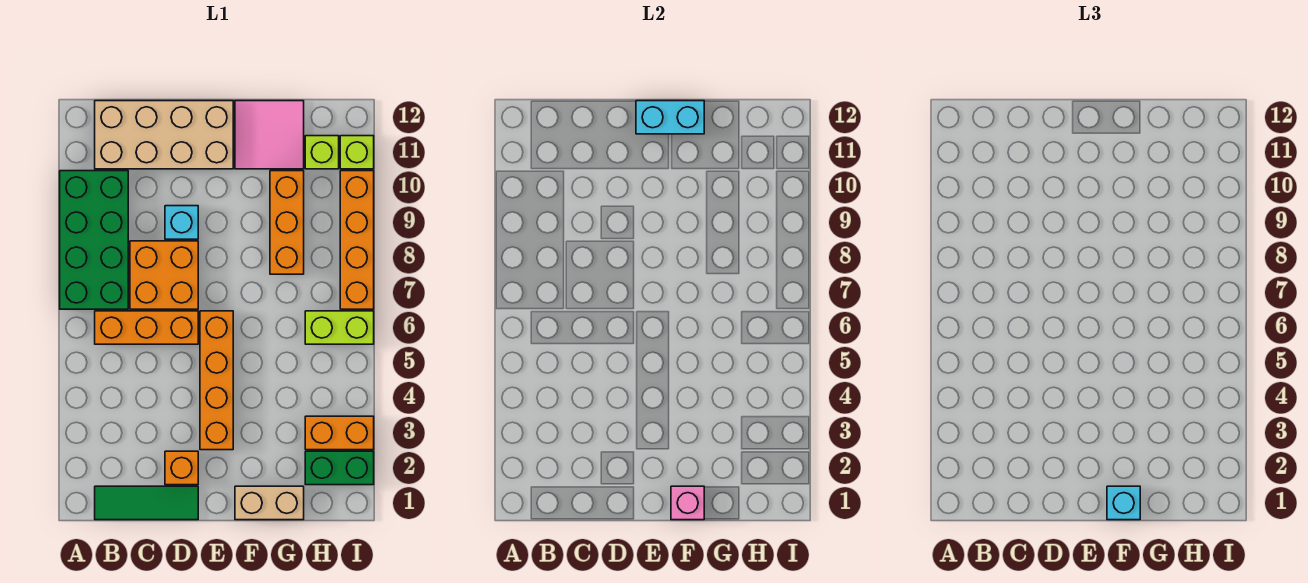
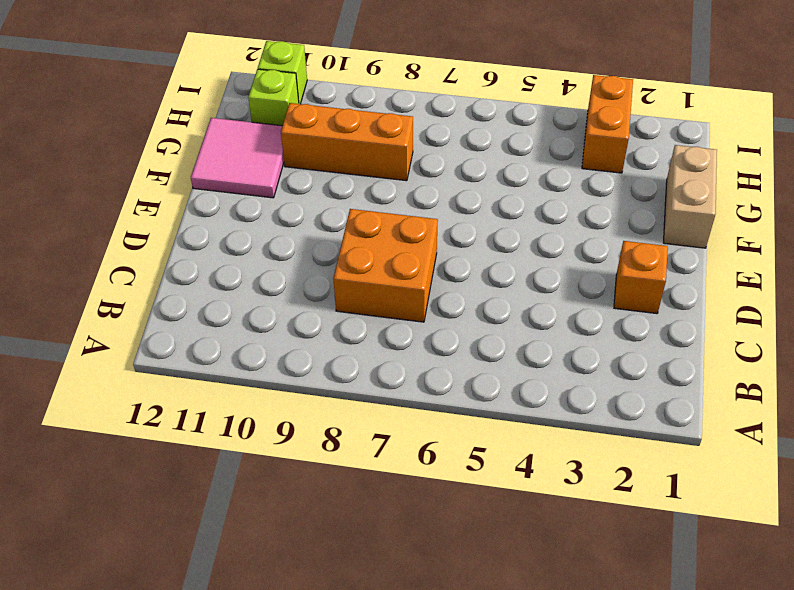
none -> green 2x4 brick [60,171,128,309]
none -> green 1x3 tile [95,486,198,520]
none -> orange 1x3 brick [95,311,198,344]

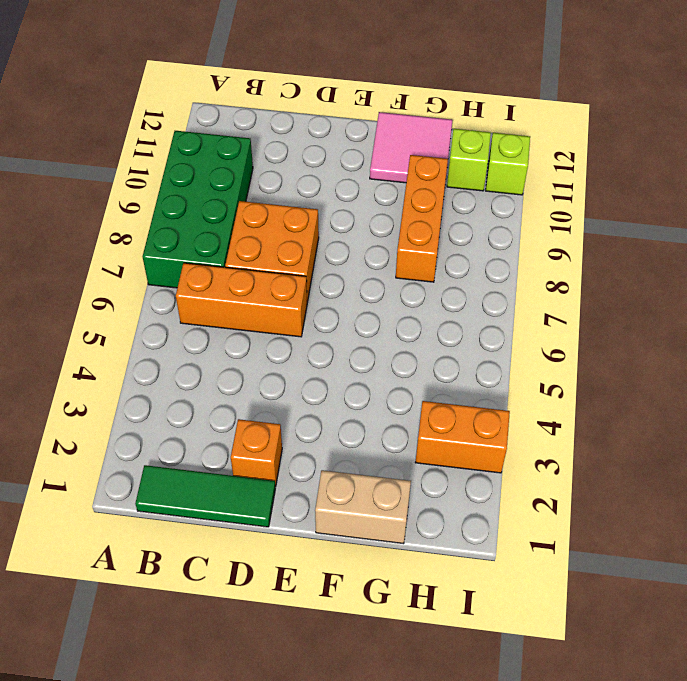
none -> tan 2x4 brick [95,101,233,169]
none -> cyan 1x1 brick [165,206,198,239]
none -> orange 1x4 brick [200,311,233,450]

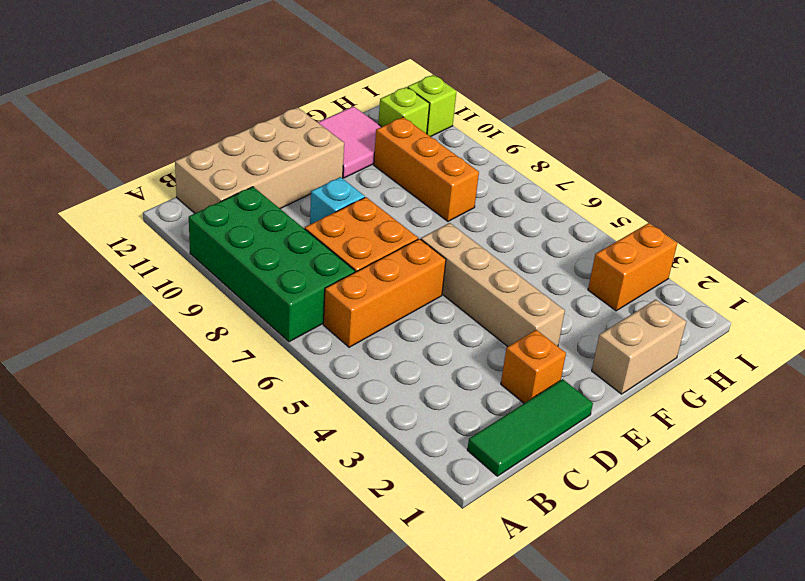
tan 1x4 brick [421,223,565,346] -> orange 1x4 brick [200,311,233,450]
none -> green 1x2 brick [305,451,374,485]
none -> lime 1x2 brick [305,311,374,344]
none -> orange 1x4 brick [340,171,374,309]

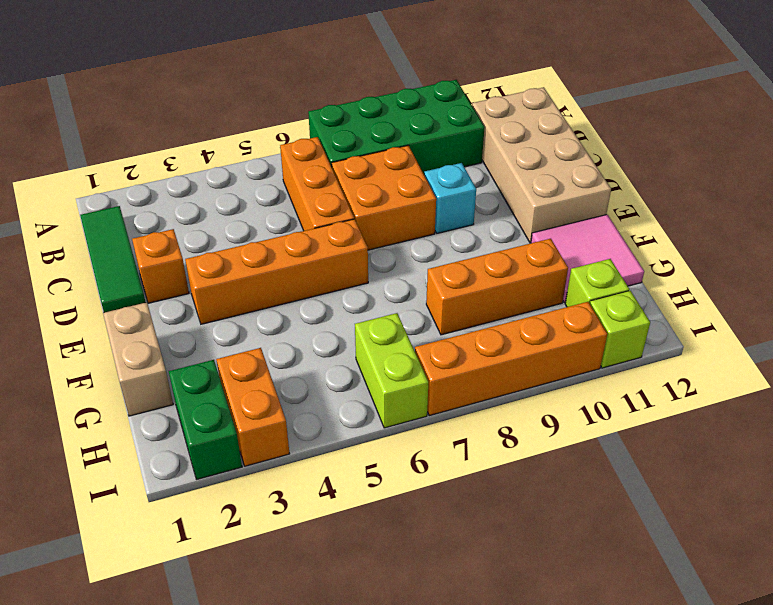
none -> cyan 1x2 brick [636,101,704,134]
none -> pink 1x1 brick [671,486,704,520]
none -> cyan 1x1 brick [1107,486,1140,520]

